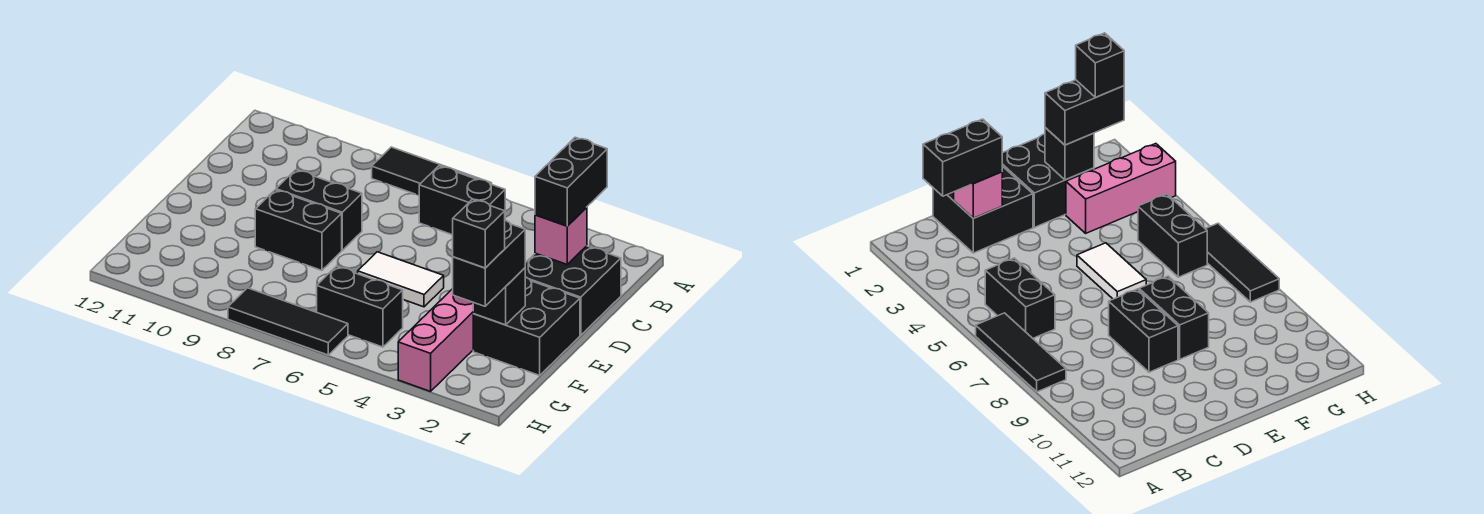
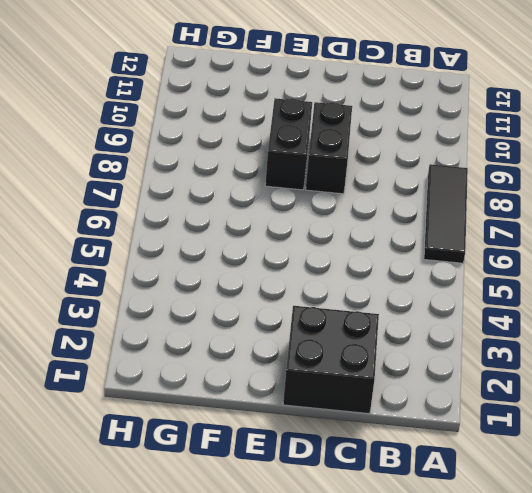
none -> black 1x2 brick [419,166,505,235]
none -> black 2x2 brick [473,277,580,375]
none -> white 1x2 tile [358,252,444,307]

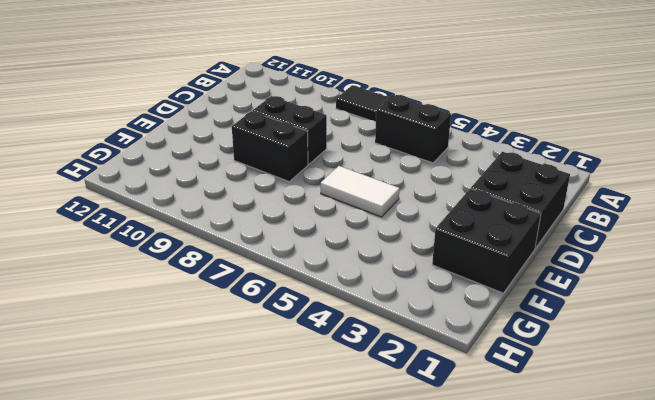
none -> pink 1x3 brick [398,289,473,391]
none -> black 1x2 brick [317,266,403,347]
none -> black 1x3 tile [228,288,348,355]

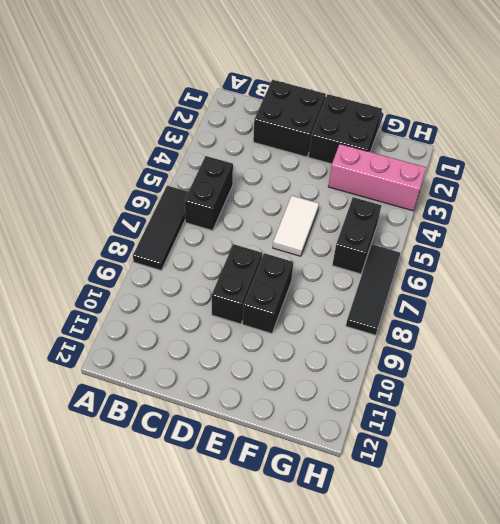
none -> pink 1x1 brick [535,207,587,264]
none -> black 1x1 brick [473,268,525,325]
none -> black 1x2 brick [535,137,607,226]

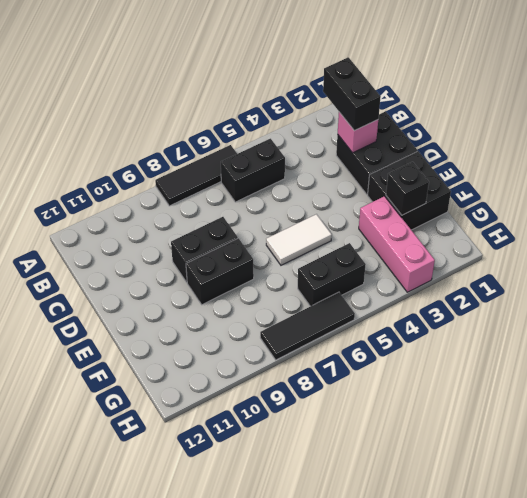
none -> black 1x2 brick [453,220,525,306]
none -> black 1x1 brick [453,199,505,268]

